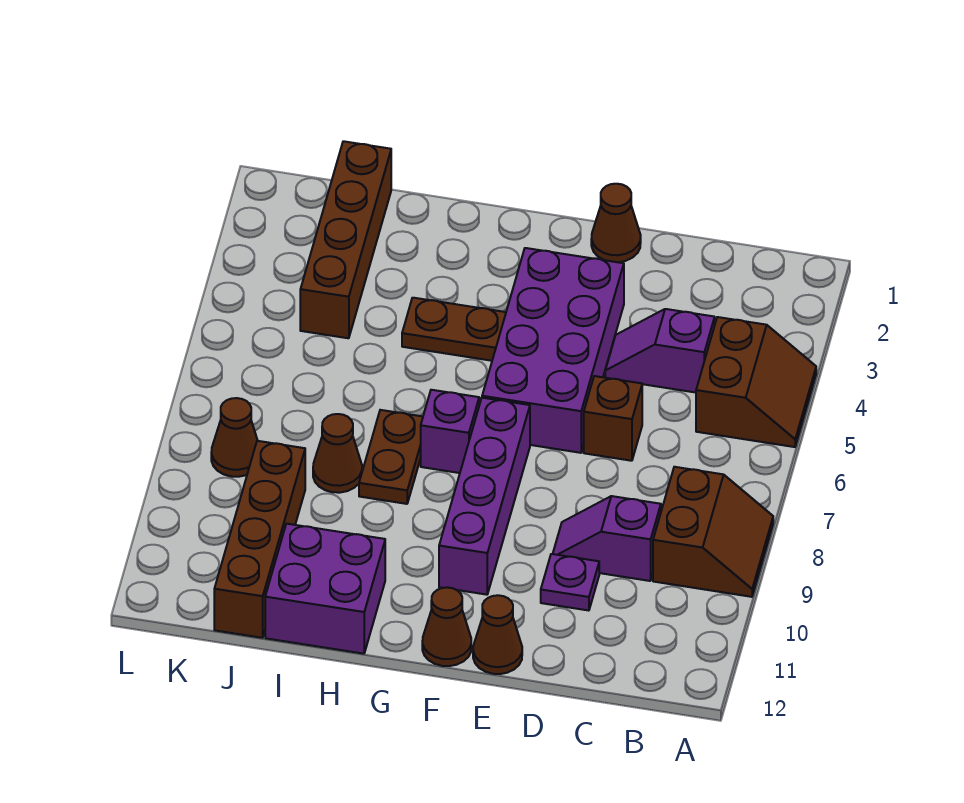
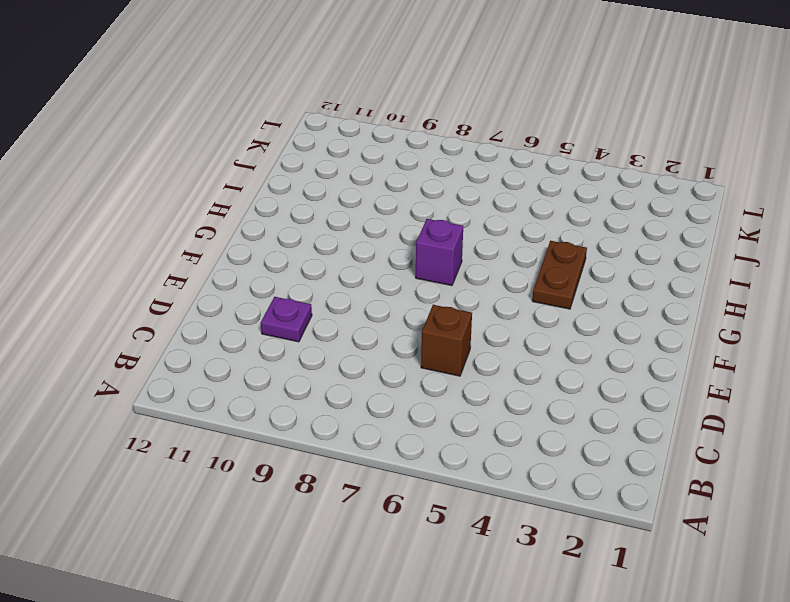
none -> brown 2x2 slope [696,317,816,447]
none -> brown 2x2 slope [653,467,773,597]
none -> purple 1x2 slope [605,309,715,393]

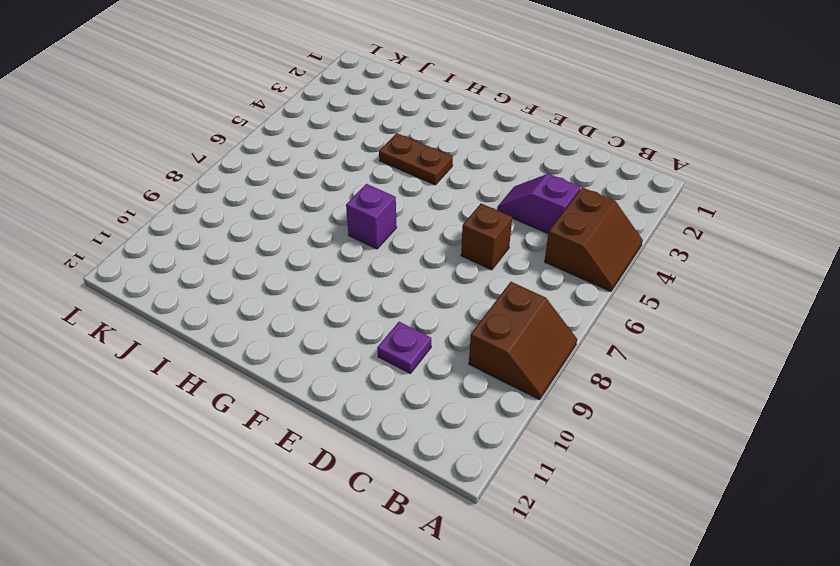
none -> purple 1x2 slope [553,496,661,581]
none -> brown 1x1 cone [591,184,641,262]
none -> purple 2x4 brick [482,248,624,453]

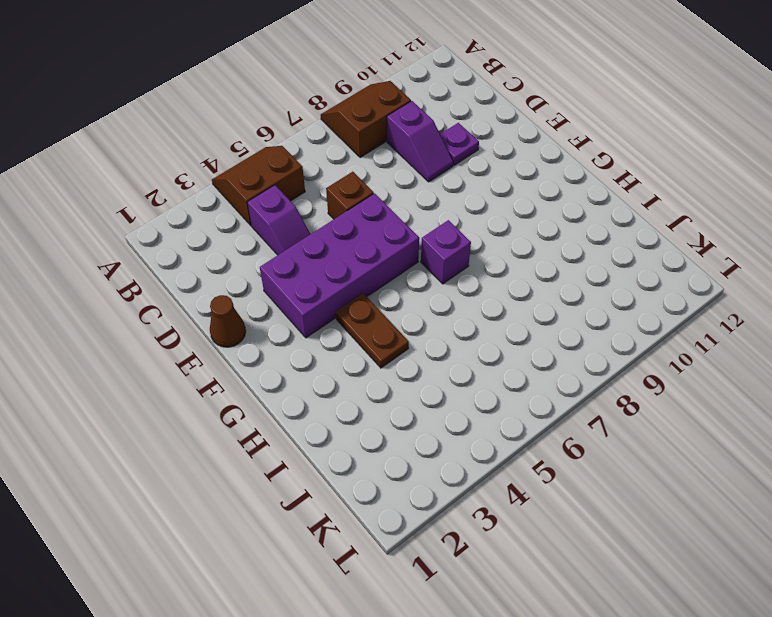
none -> brown 1x1 cone [473,595,522,674]
none -> purple 1x4 brick [439,398,530,595]
none -> brown 1x1 cone [422,587,471,666]

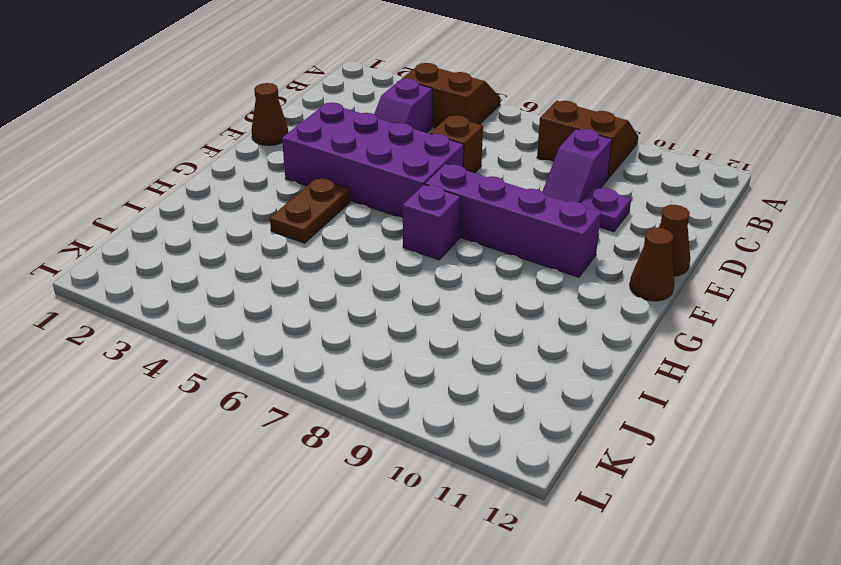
none -> brown 1x2 plate [359,410,423,504]
none -> purple 2x2 brick [265,524,385,654]
none -> brown 1x1 cone [313,414,362,493]

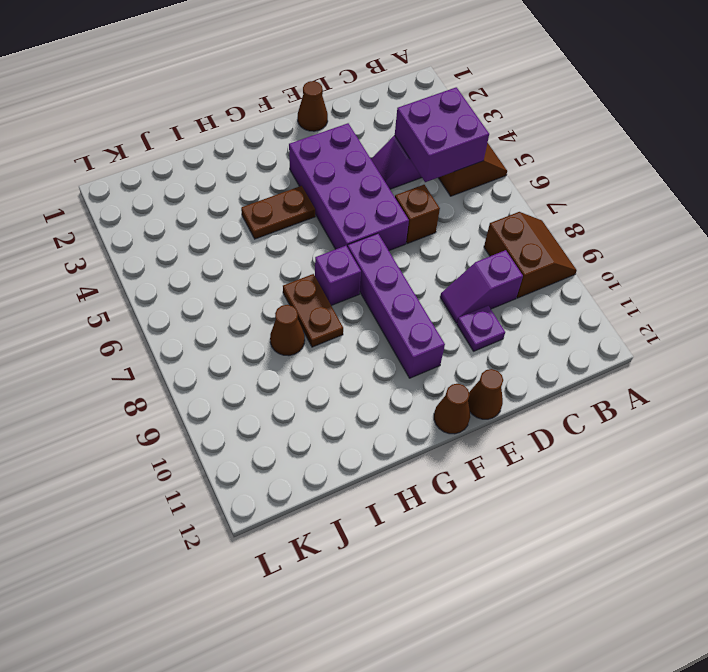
purple 2x2 brick [395,87,489,182] -> purple 2x2 brick moved to [265,524,385,654]
none -> brown 1x4 brick [300,141,391,338]
none -> brown 1x4 brick [214,441,305,638]
none -> brown 1x1 cone [211,398,258,477]

